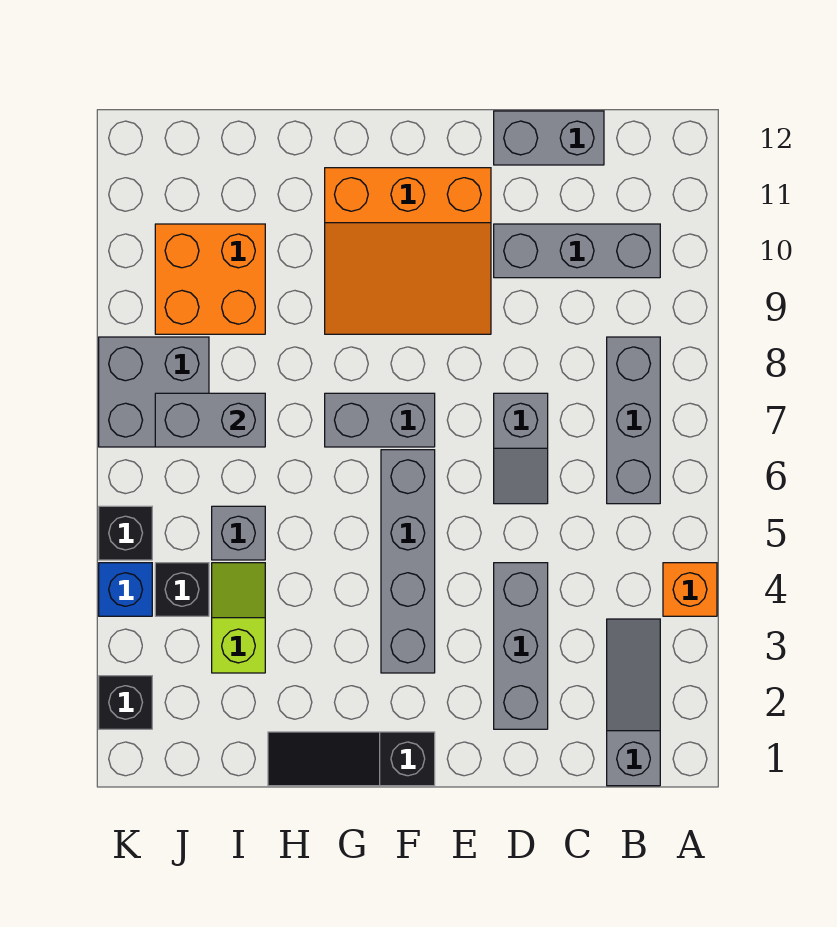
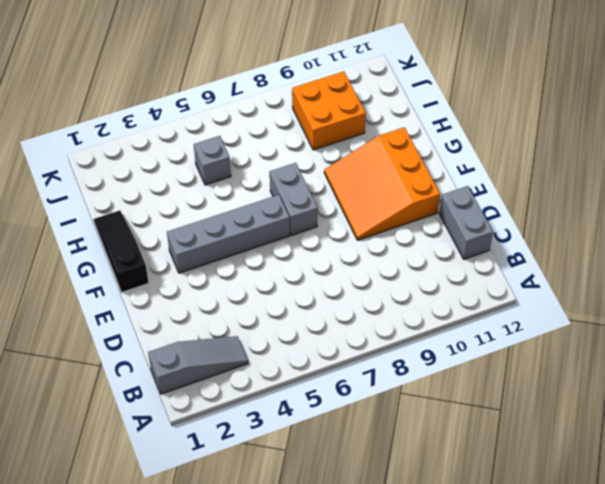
none -> orange 1x1 brick [663,563,717,616]
none -> grey 1x3 brick [607,337,660,504]
none -> grey 1x3 brick [494,224,660,278]

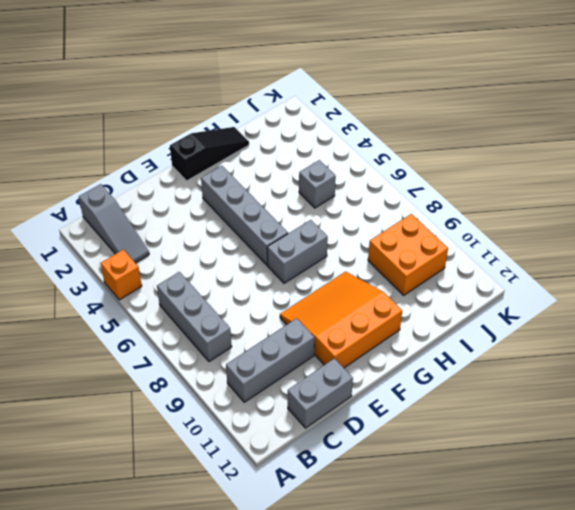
none -> grey 1x3 brick [494,563,548,729]
none -> grey 1x2 slope [494,393,548,504]
none -> lime 1x2 slope [212,563,265,673]

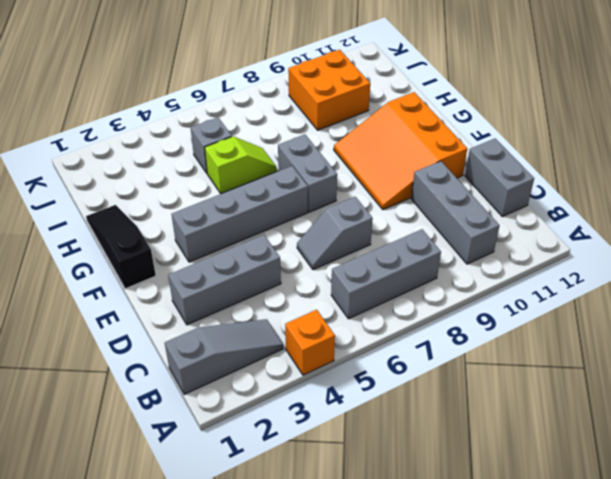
lime 1x2 slope [204,137,277,194] -> lime 1x2 slope moved to [212,563,265,673]
none -> black 1x1 brick [155,563,209,616]
none -> grey 2x2 brick [99,337,209,447]
none -> black 1x1 brick [99,676,152,729]

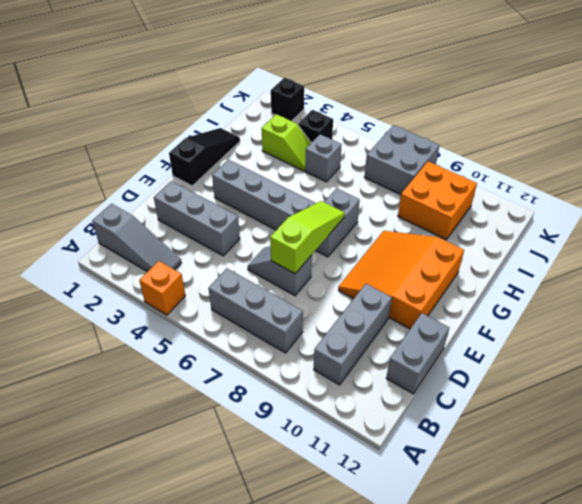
lime 1x3 slope [270,201,345,274] -> none
none -> blue 1x1 brick [99,563,152,616]
none -> black 1x1 brick [99,506,152,560]
none -> grey 1x2 brick [155,393,265,447]

